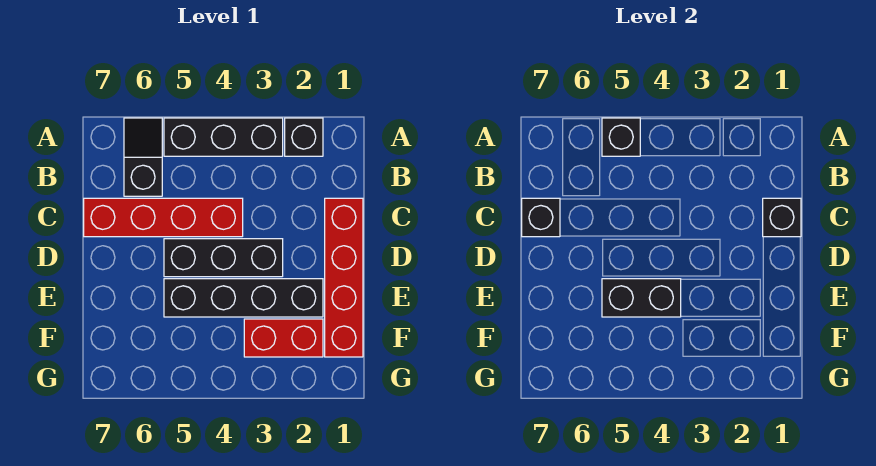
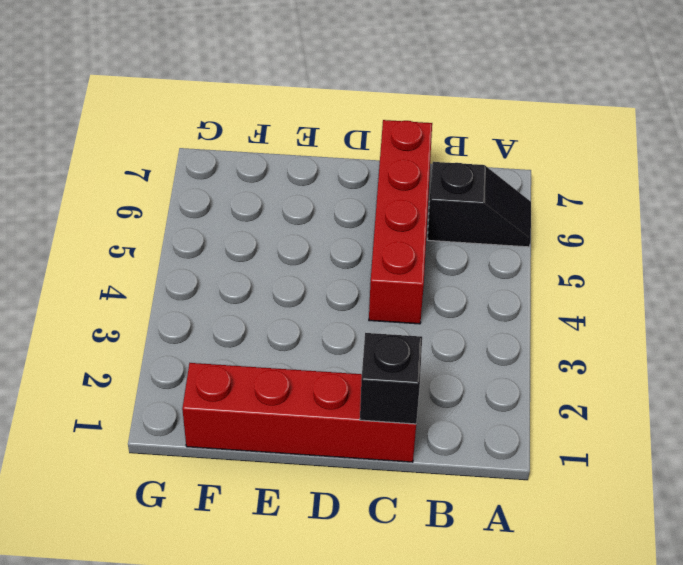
none -> black 1x1 brick [285,118,323,156]
none -> black 1x3 brick [164,118,283,156]
none -> black 1x3 brick [164,239,283,277]

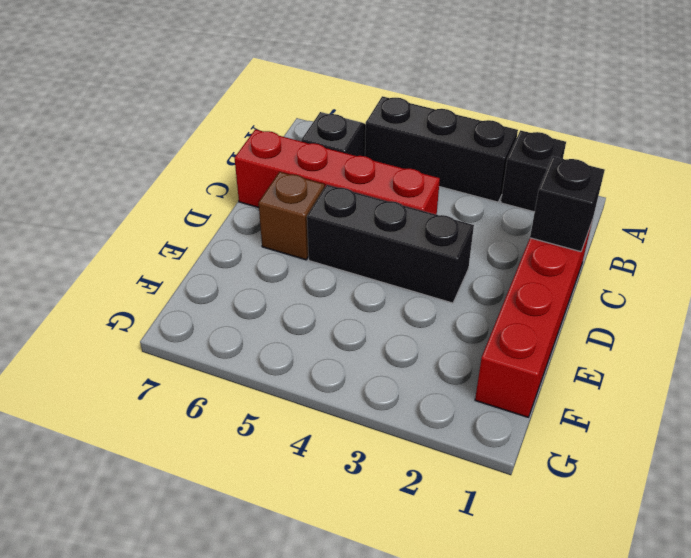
brown 1x1 brick [259,172,325,260] -> none
none -> black 1x4 brick [164,279,323,317]
none -> red 1x2 brick [244,319,323,357]
none -> black 1x1 brick [602,118,640,156]

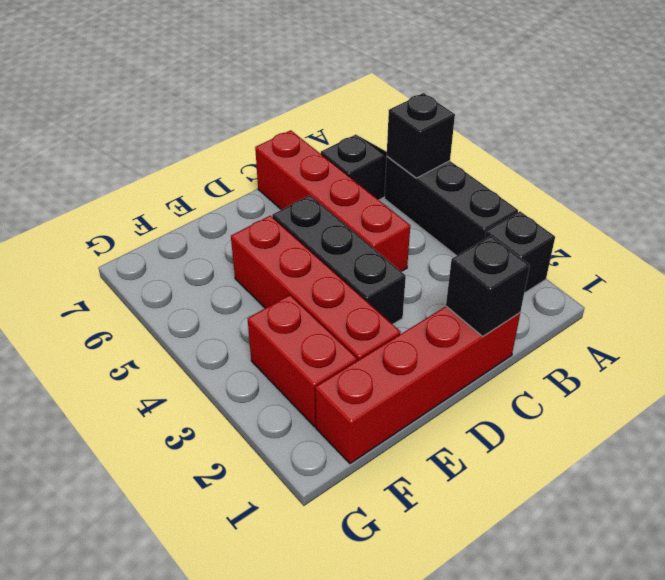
red 1x4 brick [231,216,401,361] -> black 1x4 brick [164,279,323,317]
none -> black 1x1 brick [522,198,560,237]
none -> black 1x2 brick [602,279,681,317]

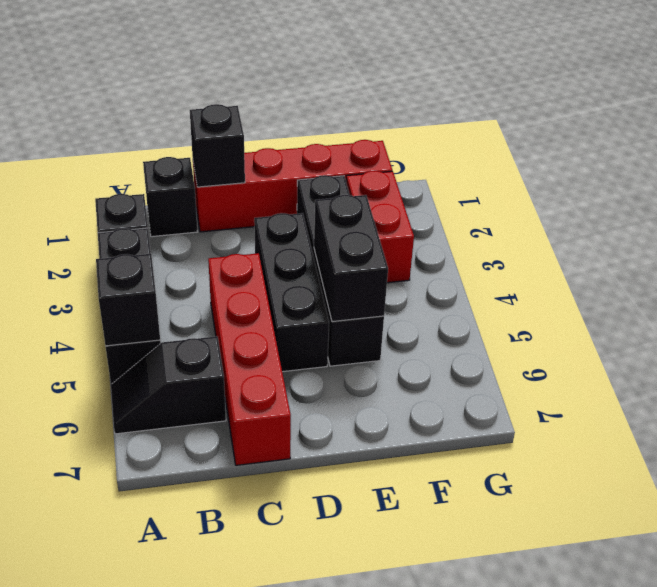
black 1x1 brick [143,157,198,237] -> black 1x1 brick moved to [522,198,560,237]

